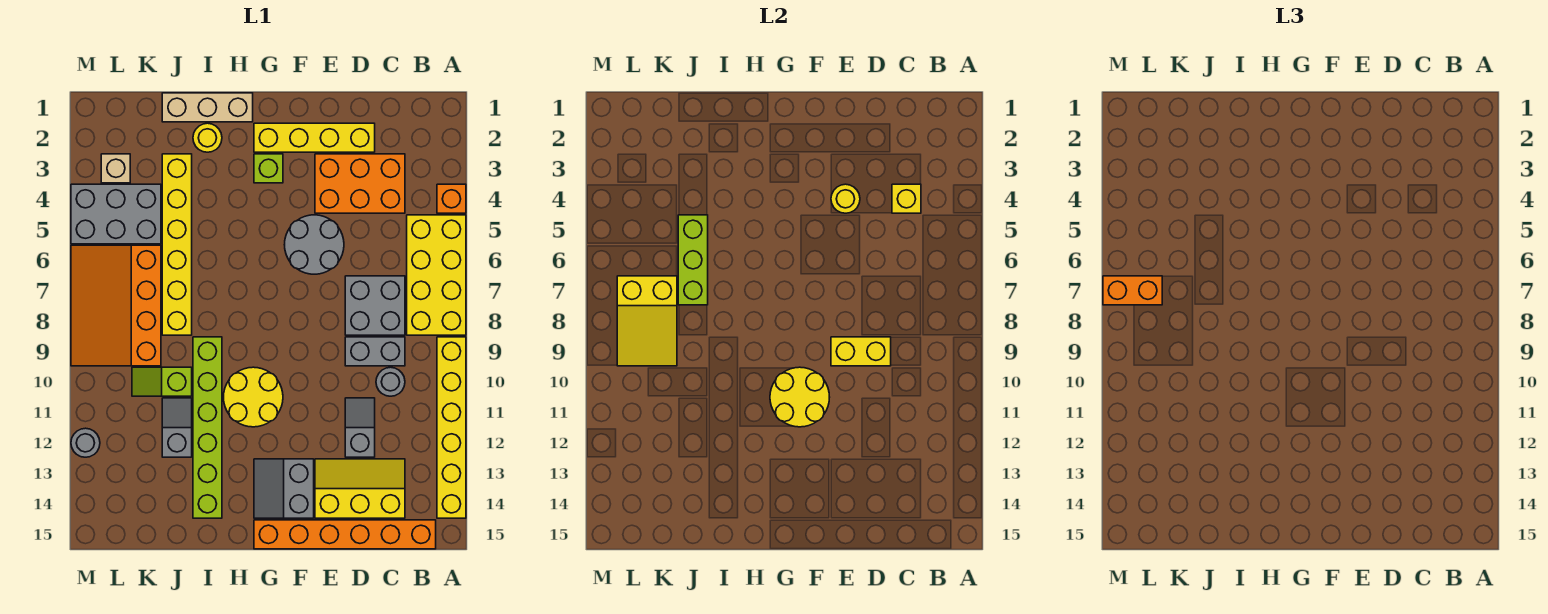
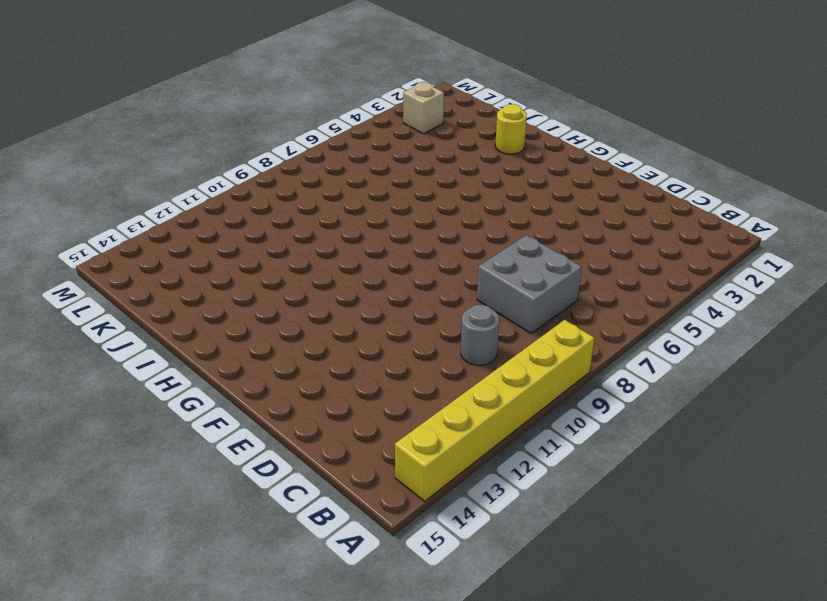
none -> orange 1x1 brick [437,184,466,213]
none -> yellow 2x4 brick [407,215,466,335]
none -> orange 1x6 brick [254,520,436,549]
none -> orange 2x3 brick [315,154,405,213]

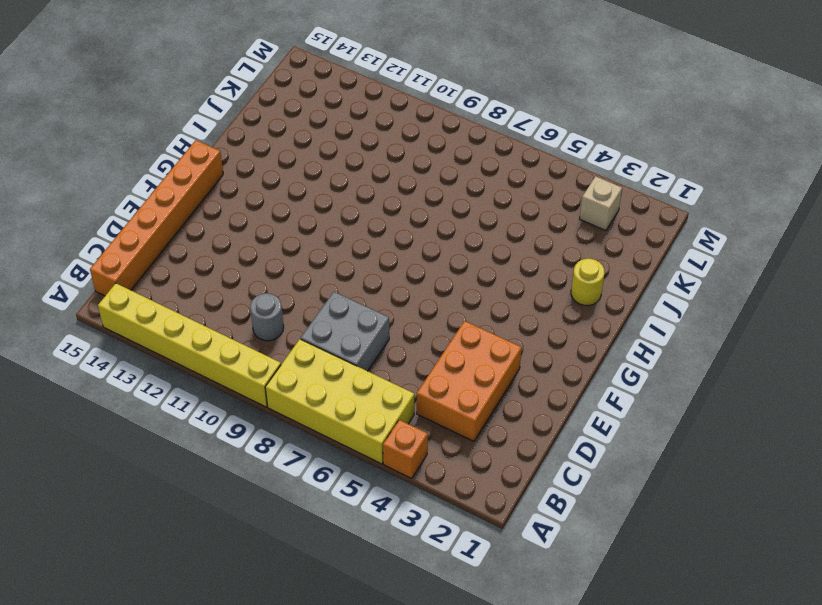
none -> grey 1x2 brick [345,337,405,366]
none -> yellow 2x3 slope [315,459,405,518]
none -> yellow 1x4 brick [254,123,375,152]
none -> grey 1x2 slope [345,398,375,457]

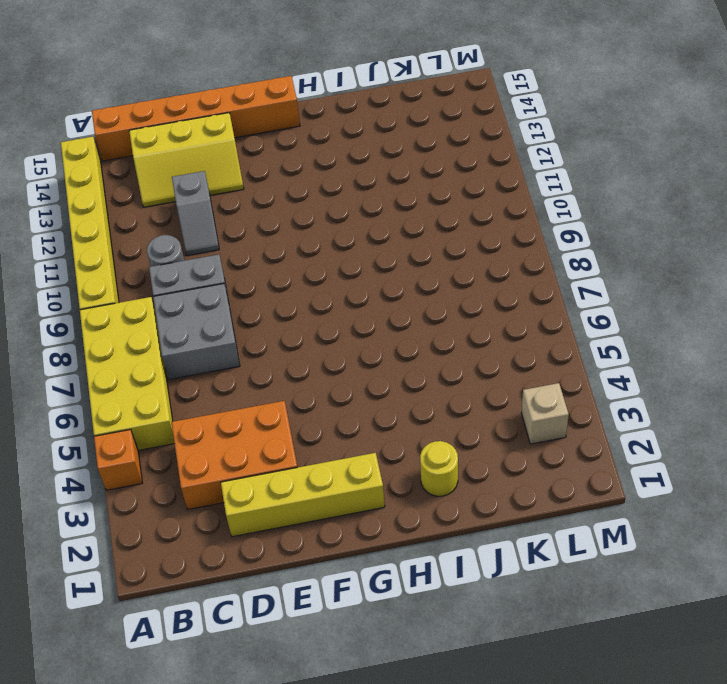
none -> grey 2x2 round brick [284,215,344,274]
none -> grey 2x2 slope [254,459,314,518]
none -> lime 1x1 brick [254,154,283,183]
none -> yellow 2x2 round brick [223,367,283,427]

